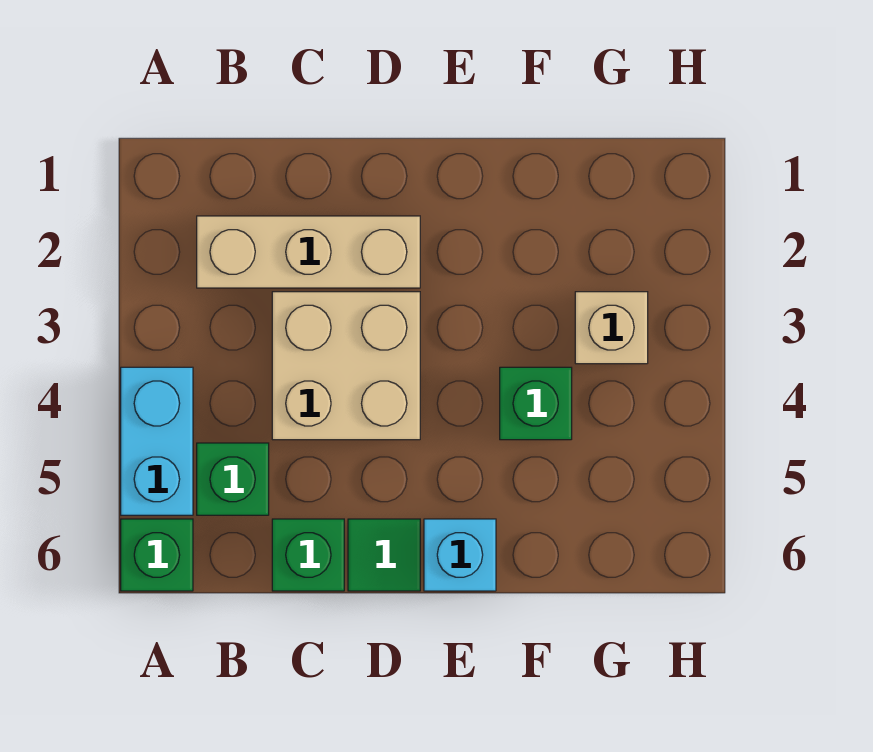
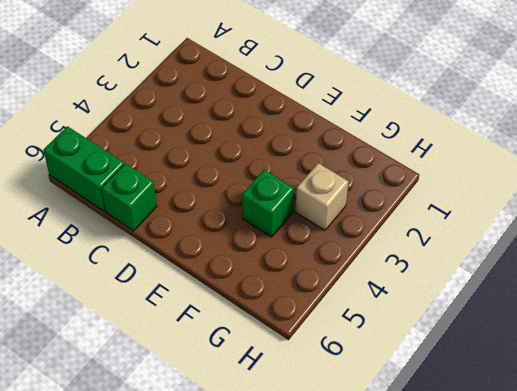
green 1x2 brick [43,126,124,211] -> green 1x1 brick [121,519,193,591]
none -> cyan 1x2 brick [121,367,193,515]
none -> tan 1x3 brick [197,216,420,288]

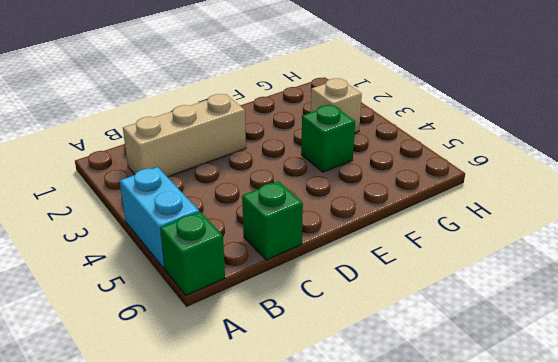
none -> green 1x1 brick [197,443,269,515]
none -> tan 2x2 brick [272,292,420,440]

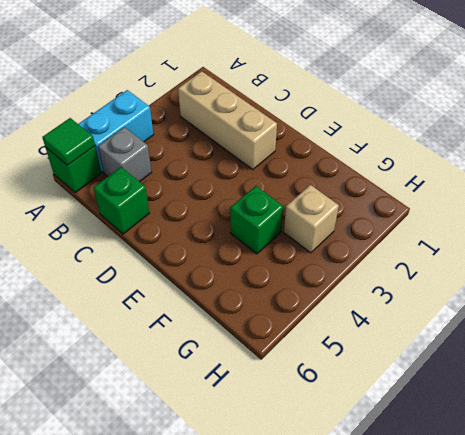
green 1x1 tile [42,118,95,165] -> green 1x1 tile moved to [348,519,420,591]
grey 1x1 brick [98,127,152,182] -> green 1x1 brick [197,443,269,515]
none -> tan 2x2 brick [272,292,420,440]
none -> cyan 1x1 brick [424,519,496,591]

